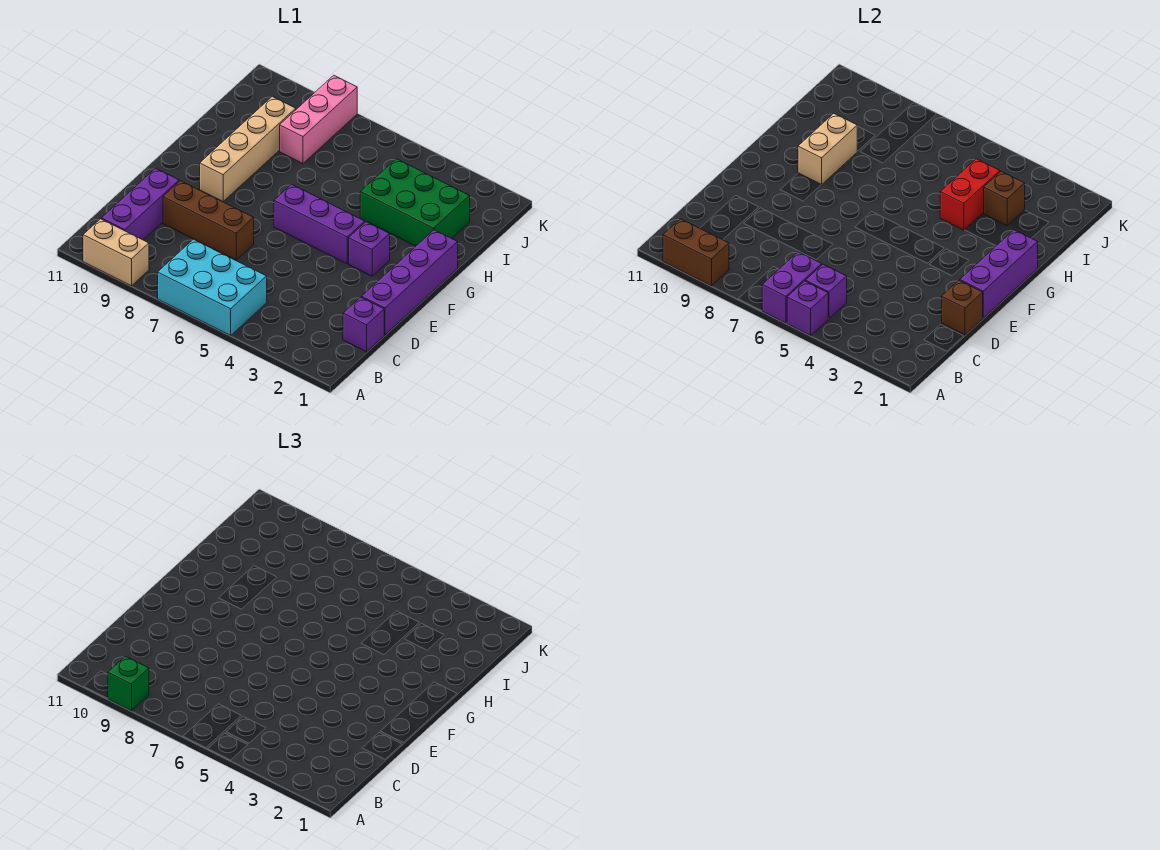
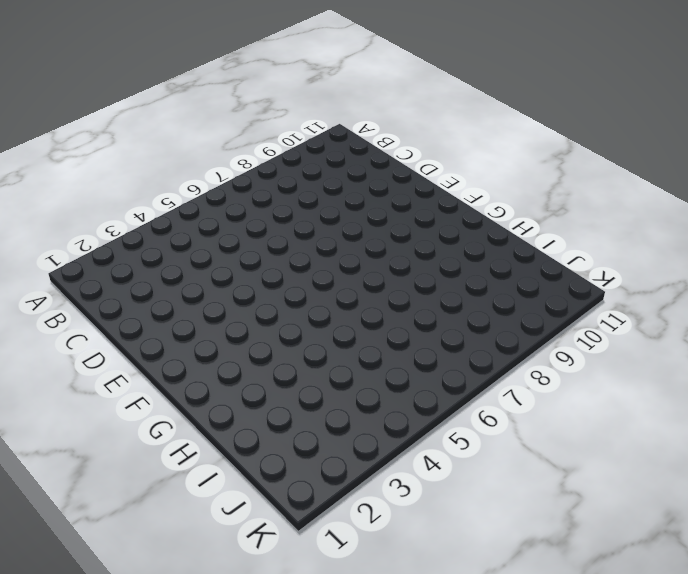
none -> cyan 2x3 brick [158,239,267,335]
none -> tan 1x2 brick [83,219,149,286]
none -> purple 1x3 brick [101,168,179,240]

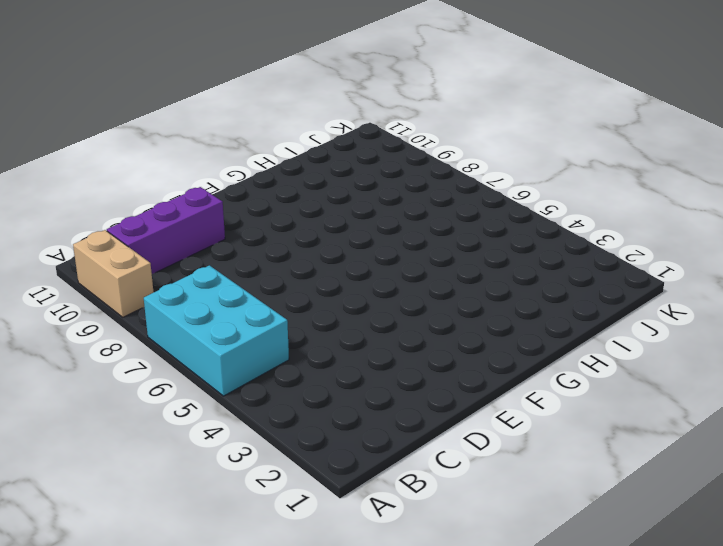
none -> purple 1x1 brick [343,297,384,352]
none -> purple 1x4 brick [362,230,458,335]
none -> brown 1x3 brick [163,181,254,260]

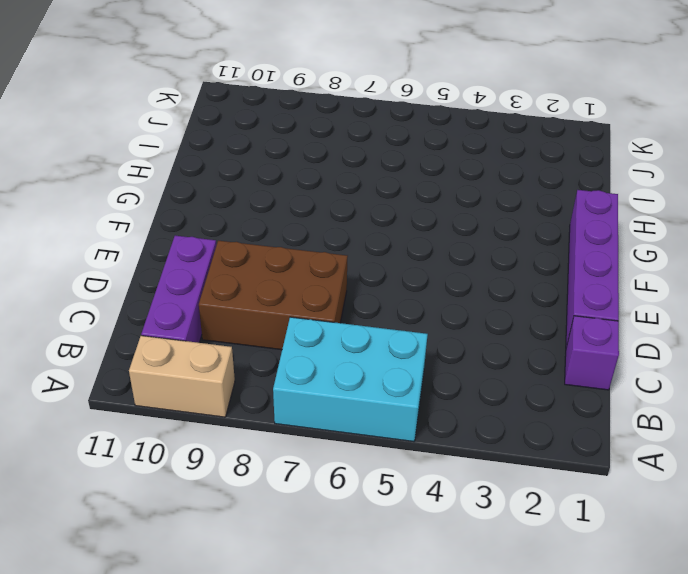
brown 2x3 brick [199,241,348,350] -> brown 1x3 brick [163,181,254,260]
none -> purple 1x1 brick [349,222,390,276]
none -> purple 1x3 brick [274,184,365,264]
none -> tan 1x4 brick [200,97,296,202]

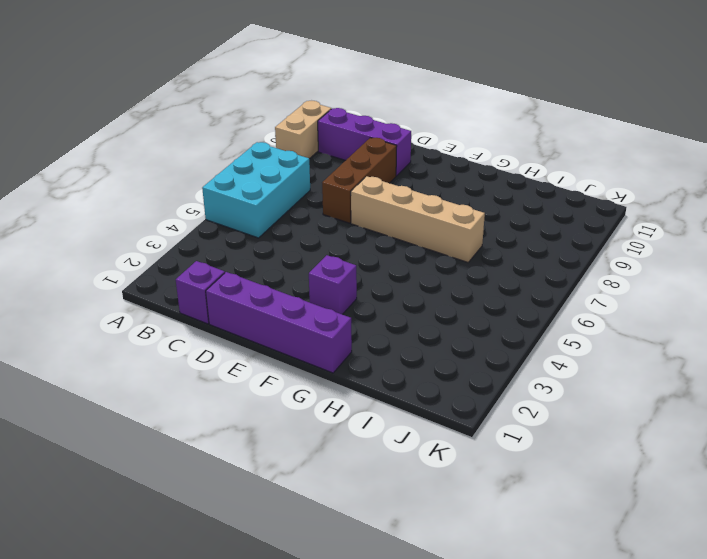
tan 1x4 brick [351,176,485,262] -> tan 1x4 brick moved to [200,97,296,202]
none -> purple 1x3 brick [274,184,365,264]
none -> green 2x3 brick [360,159,470,246]
none -> pink 1x3 brick [280,75,357,163]

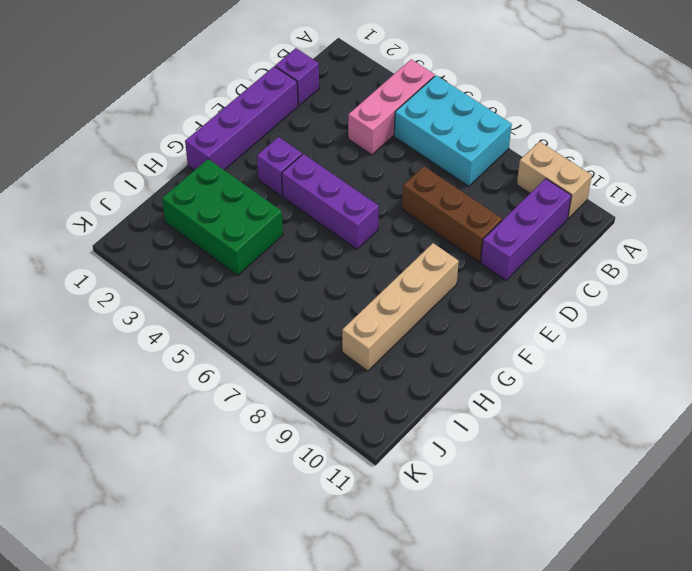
pink 1x3 brick [348,59,435,155] -> pink 1x3 brick moved to [280,75,357,163]
none -> purple 1x1 brick [787,281,828,335]
none -> purple 1x2 brick [762,252,822,323]
none -> brown 1x2 brick [663,219,729,286]

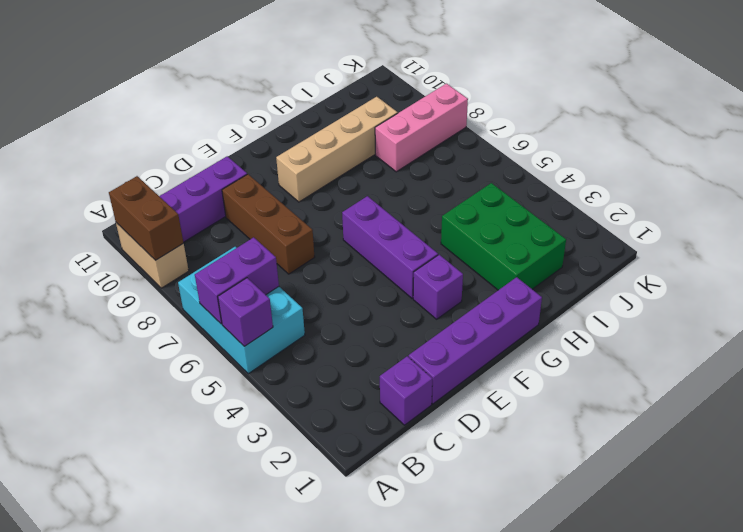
none -> purple 1x1 brick [806,264,847,319]
none -> brown 1x1 brick [942,281,983,335]
none -> purple 1x3 brick [960,230,1038,318]

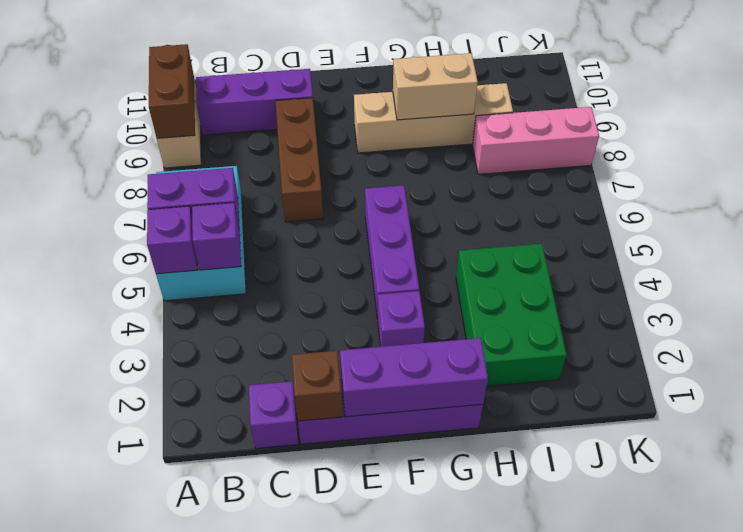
none -> red 1x2 brick [940,159,1000,230]
none -> brown 1x1 brick [984,171,1025,225]
none -> green 1x1 brick [108,656,149,711]

